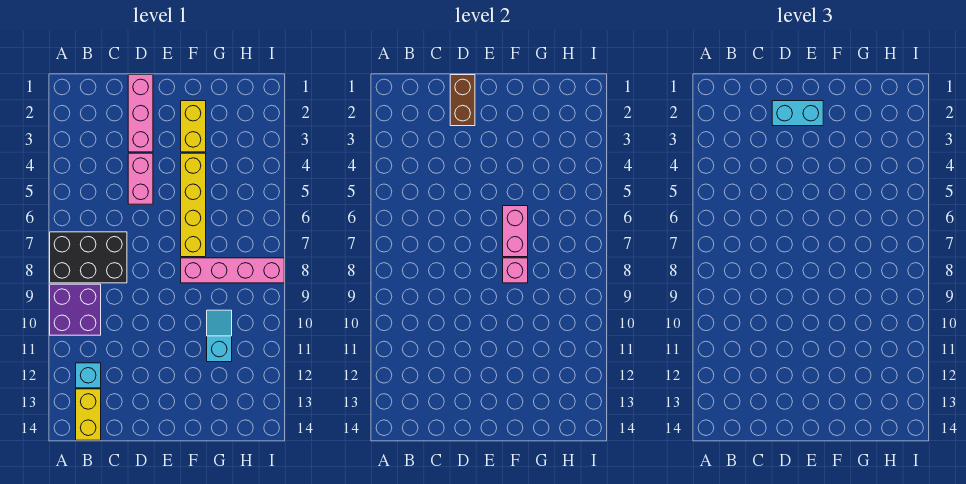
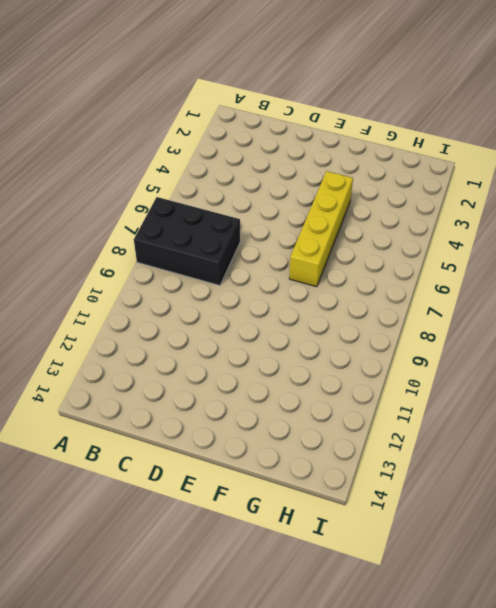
none -> purple 2x2 brick [50,284,101,335]
none -> cyan 1x1 brick [76,363,101,388]
none -> yellow 1x2 brick [76,389,101,440]

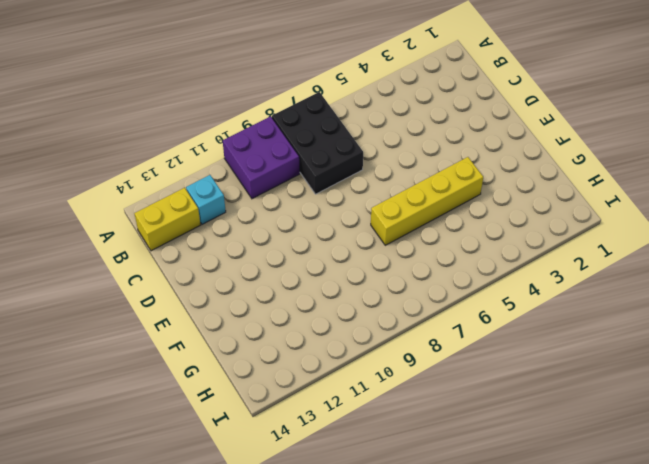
none -> pink 1x3 brick [128,75,153,152]
none -> pink 1x2 brick [128,153,153,204]
none -> yellow 1x2 brick [181,101,206,152]

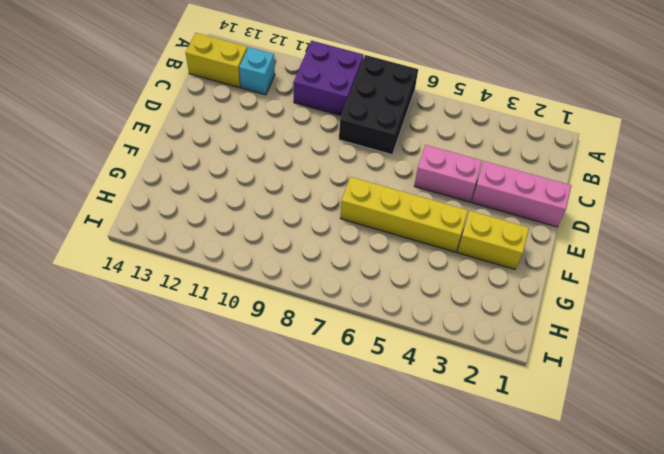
none -> pink 1x4 brick [181,258,284,283]
none -> cyan 1x2 slope [207,310,232,362]
none -> brown 1x2 brick [450,75,475,126]

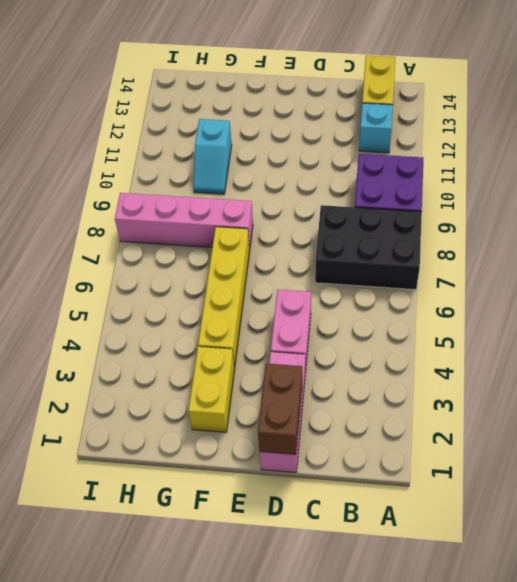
none -> pink 1x2 brick [503,206,528,257]
none -> pink 1x1 brick [503,258,528,283]
none -> cyan 1x2 brick [772,101,823,126]

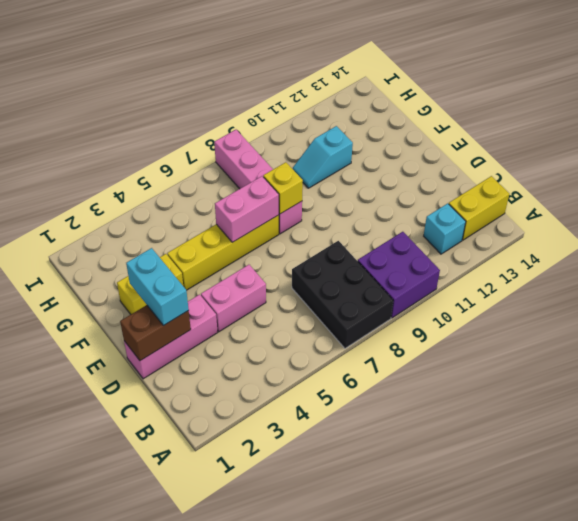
yellow 1x1 brick [263,162,303,214] -> pink 1x1 brick [503,258,528,283]

